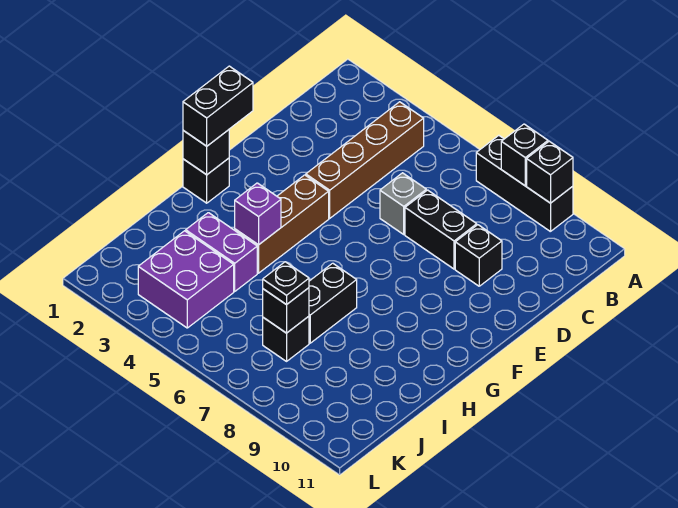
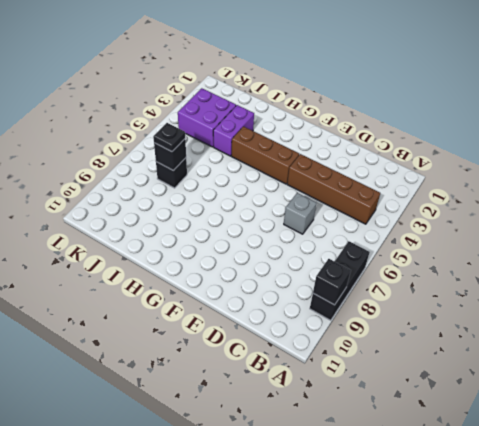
none -> black 1x2 brick [405,190,477,269]
none -> black 1x1 brick [455,225,502,286]
none -> black 1x1 brick [183,158,229,203]

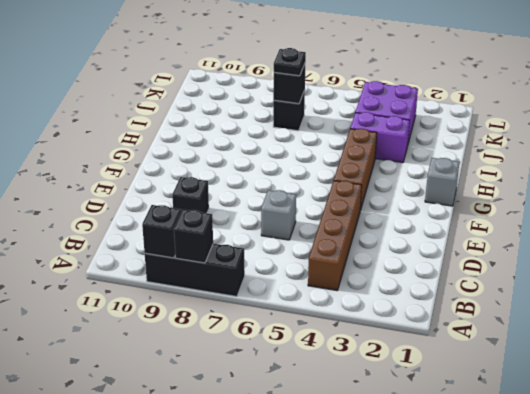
grey 1x1 brick [425,158,459,206] -> black 1x1 brick [183,158,229,203]
none -> black 1x2 brick [405,190,477,269]
none -> black 1x2 brick [309,263,357,343]
none -> black 1x1 brick [183,130,229,175]

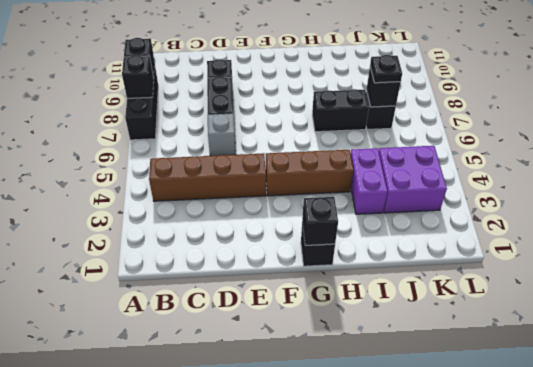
none -> purple 1x1 brick [235,183,281,245]
none -> black 1x2 brick [183,66,253,146]

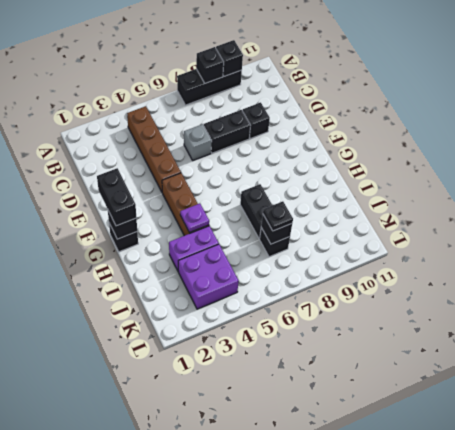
purple 1x1 plate [180,203,209,233] -> purple 1x1 brick [235,183,281,245]

